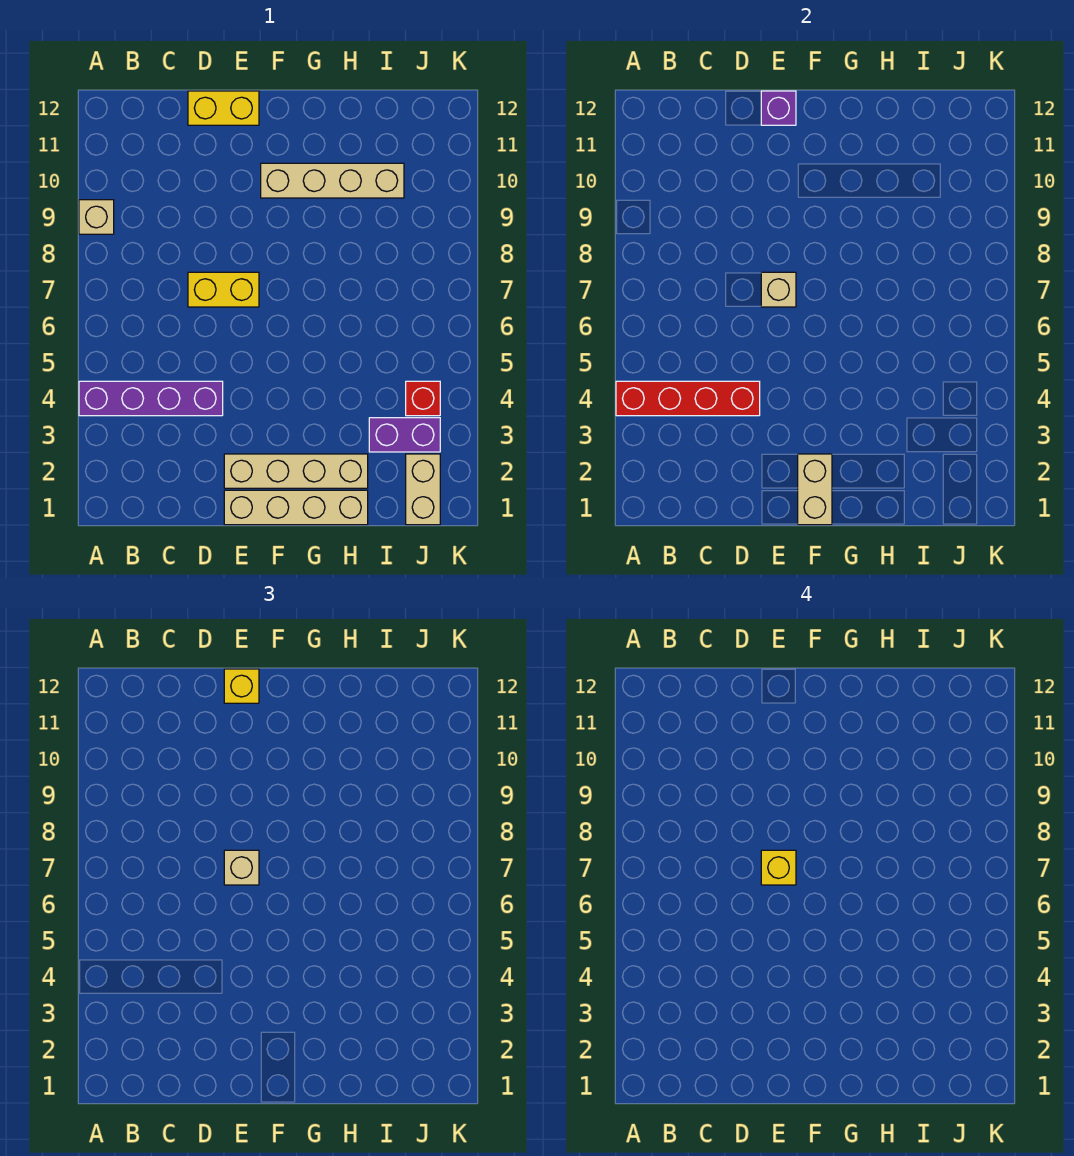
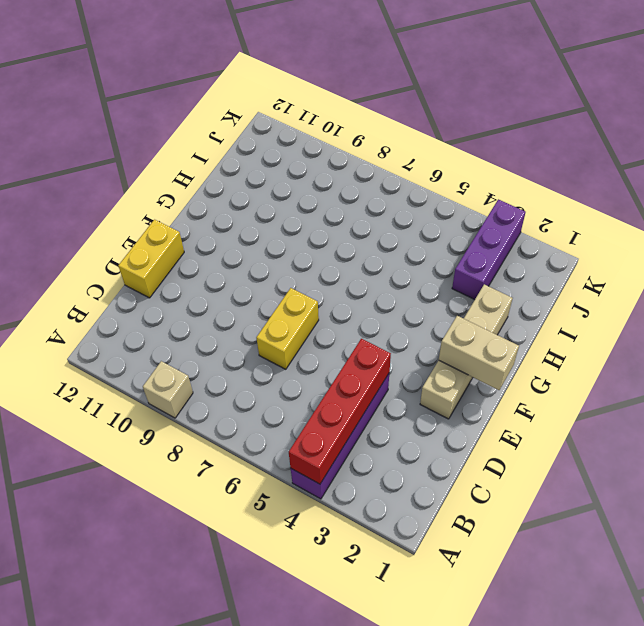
purple 1x3 brick [452,199,525,300] -> purple 1x2 brick [369,418,440,452]
none -> tan 1x4 brick [224,490,368,525]
none -> tan 1x4 brick [261,163,404,198]
none -> tan 1x2 brick [406,454,440,525]

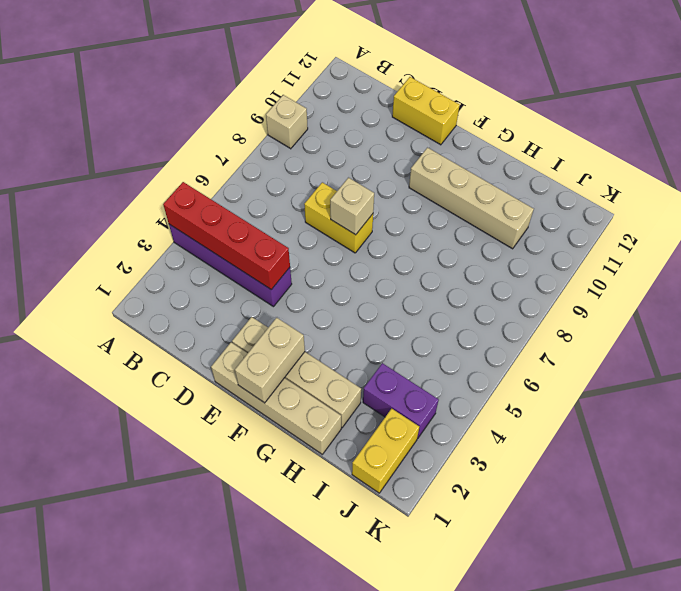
yellow 1x2 brick [352,409,419,493] -> tan 1x2 brick [406,454,440,525]
none -> red 1x1 brick [406,381,440,416]
none -> purple 1x1 brick [761,91,796,125]
none -> tan 1x1 brick [224,850,259,885]

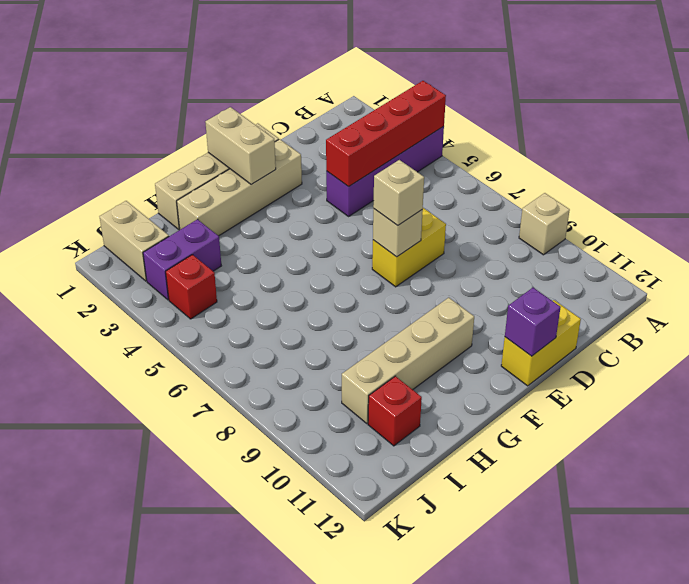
red 1x1 brick [368,376,422,446] -> none
none -> yellow 1x1 brick [224,669,259,703]
none -> yellow 1x1 brick [761,850,796,885]

